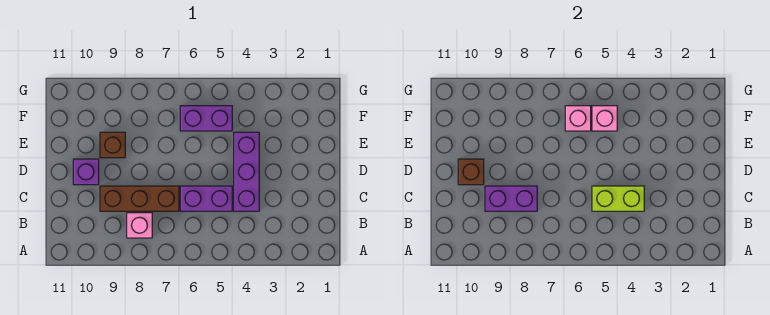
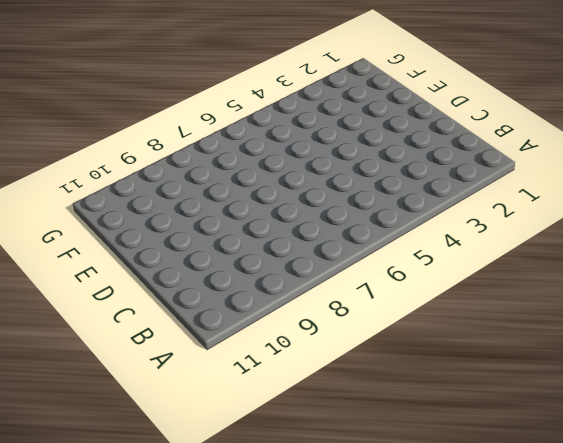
none -> pink 1x1 brick [127,213,152,238]
none -> purple 1x3 brick [234,132,259,211]
none -> purple 1x2 brick [180,186,232,211]

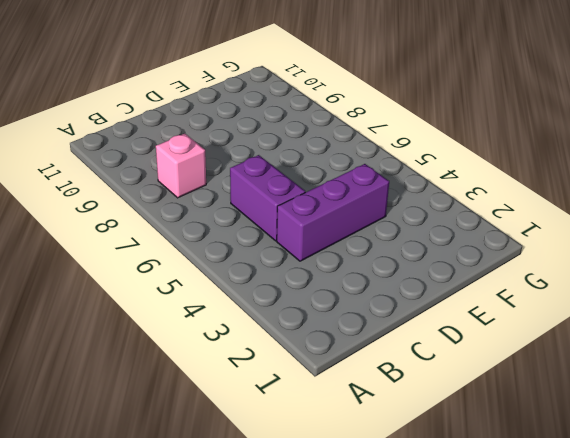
none -> brown 1x3 brick [100,186,179,211]
none -> purple 1x1 brick [73,159,99,185]
none -> brown 1x1 brick [100,132,125,158]

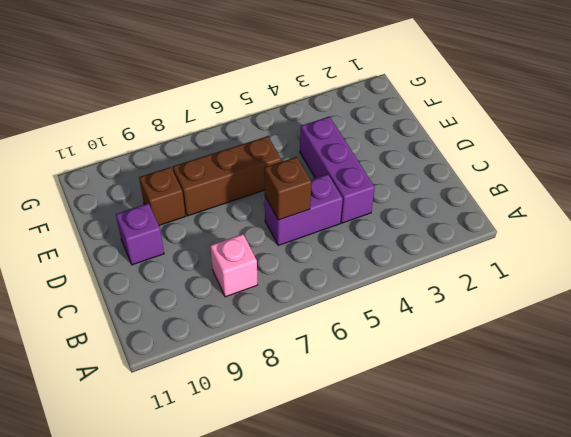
brown 1x1 brick [264,157,311,220] -> brown 1x1 brick moved to [458,159,484,185]
brown 1x3 brick [173,136,281,216] -> brown 1x3 brick moved to [100,186,179,211]
none -> purple 1x2 brick [180,106,232,131]
none -> lime 1x2 brick [592,186,644,211]
none -> purple 1x2 brick [485,186,537,211]

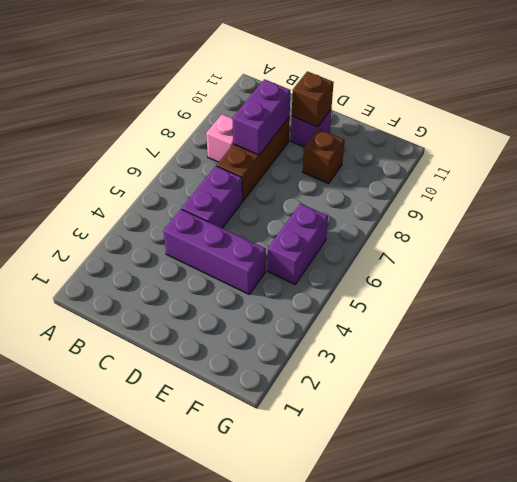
none -> lime 1x2 brick [592,186,644,211]
none -> pink 1x1 brick [592,106,617,131]
none -> pink 1x1 brick [565,106,591,131]

